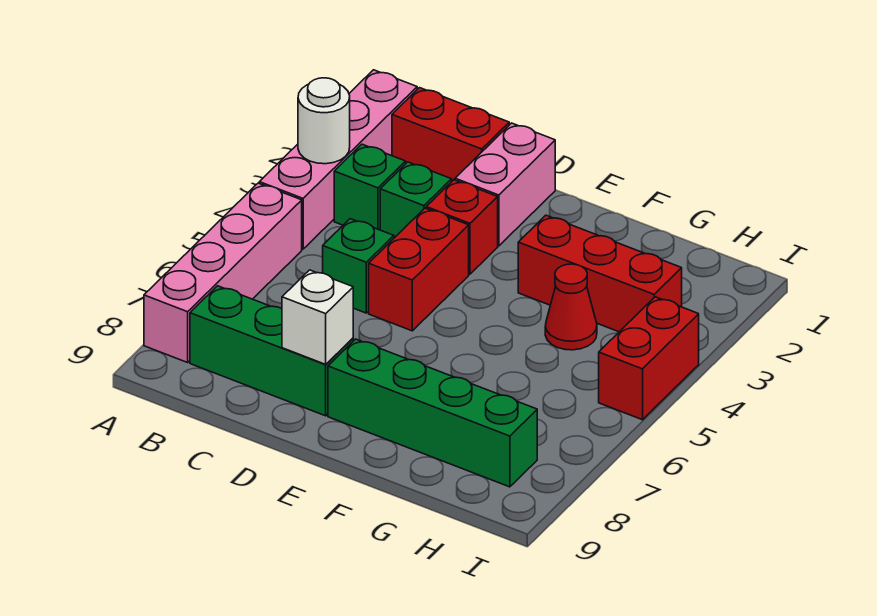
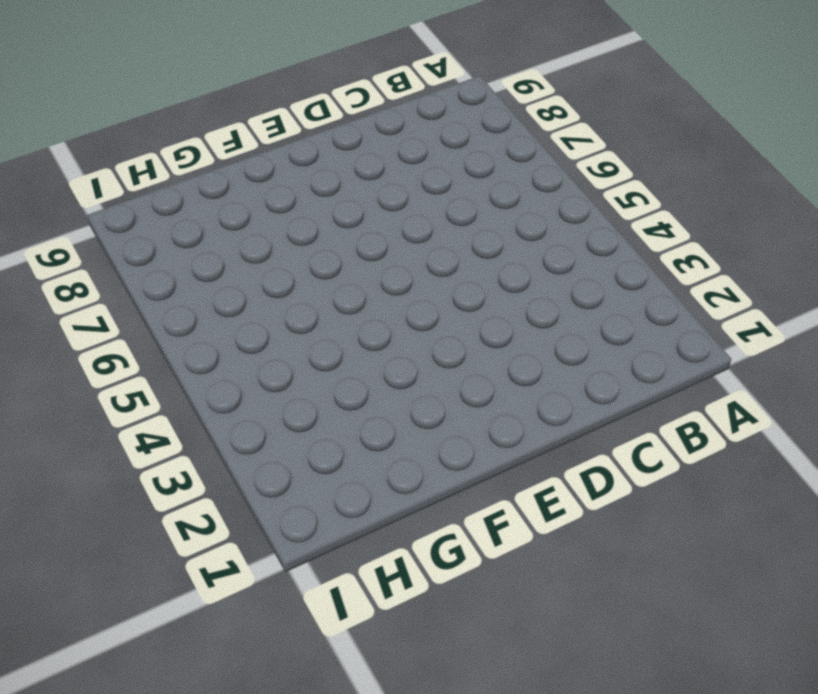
none -> pink 1x4 brick [259,70,417,249]
none -> pink 1x4 brick [144,183,302,362]
none -> red 1x2 brick [392,88,509,181]

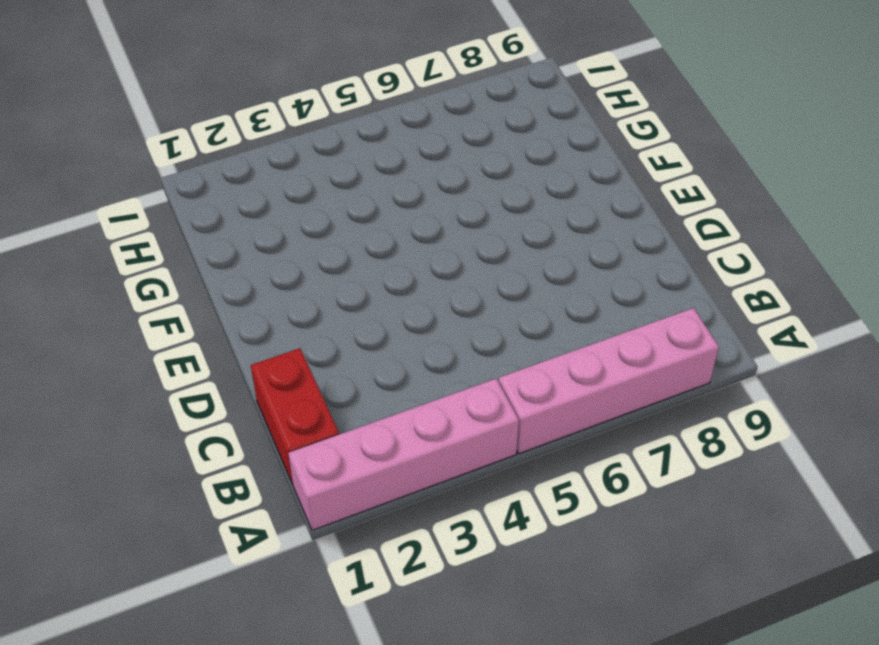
none -> green 1x1 brick [334,144,406,230]
none -> green 1x3 brick [190,286,353,416]
none -> green 1x1 brick [380,162,452,238]

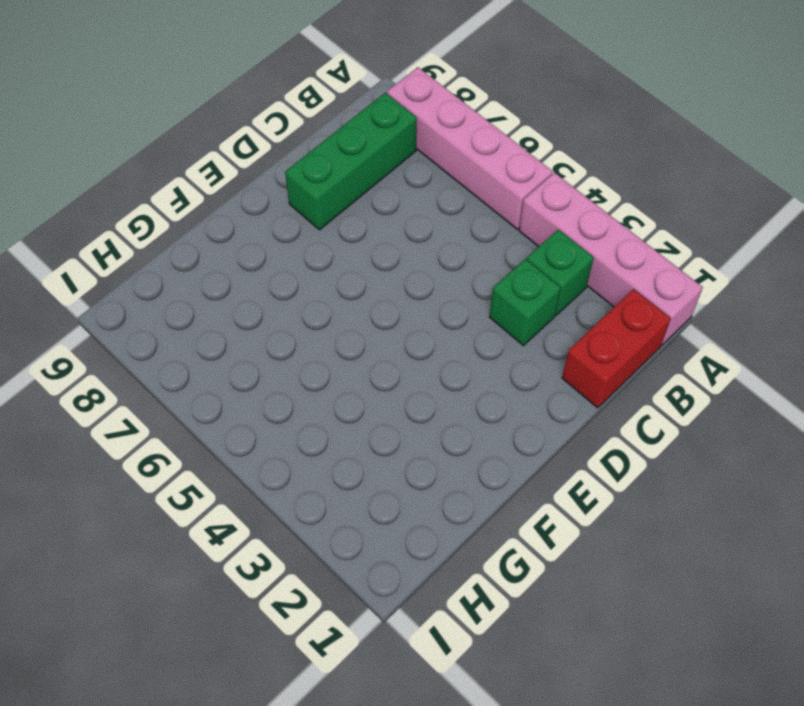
none -> green 1x1 brick [323,219,394,313]
none -> pink 1x2 brick [455,123,555,246]
none -> red 1x1 brick [426,180,498,274]

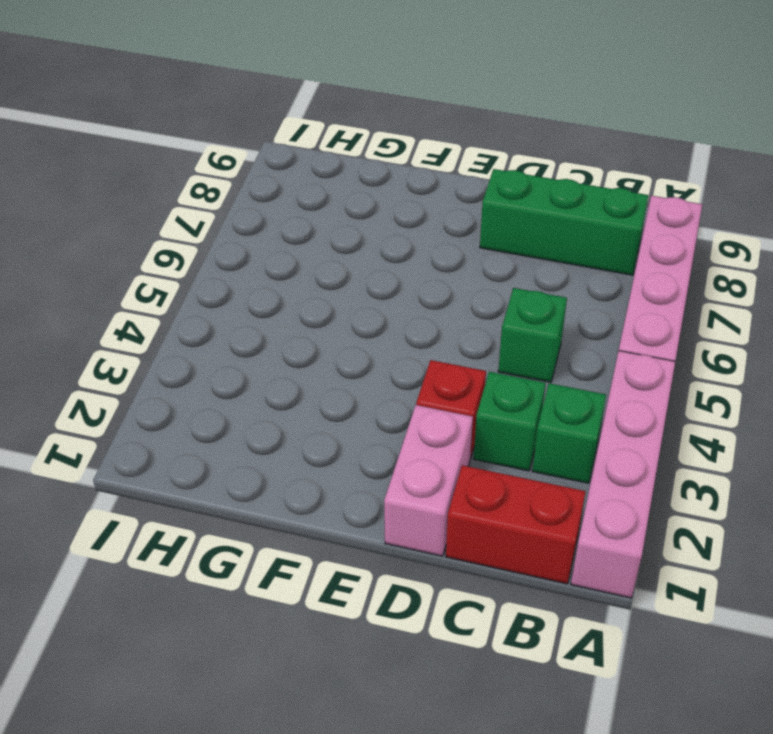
none -> red 1x2 brick [369,208,469,331]
none -> green 1x4 brick [328,339,537,487]
none -> red 1x3 brick [518,215,682,332]

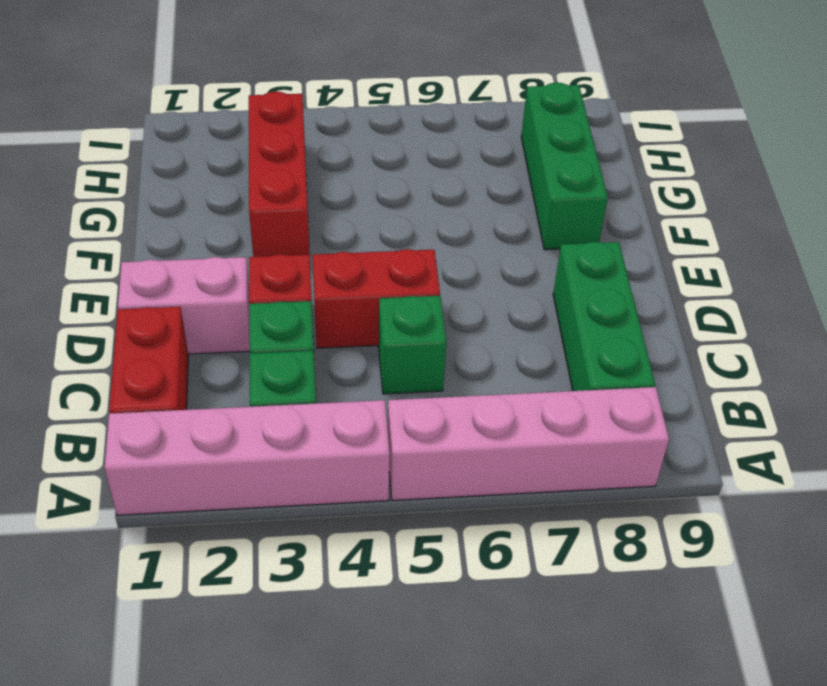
green 1x3 brick [521,83,608,250] -> green 1x4 brick [328,339,537,487]
none -> red 1x1 cone [545,264,597,350]
none -> red 1x2 brick [599,297,699,420]
none -> white 1x1 round brick [298,78,350,164]

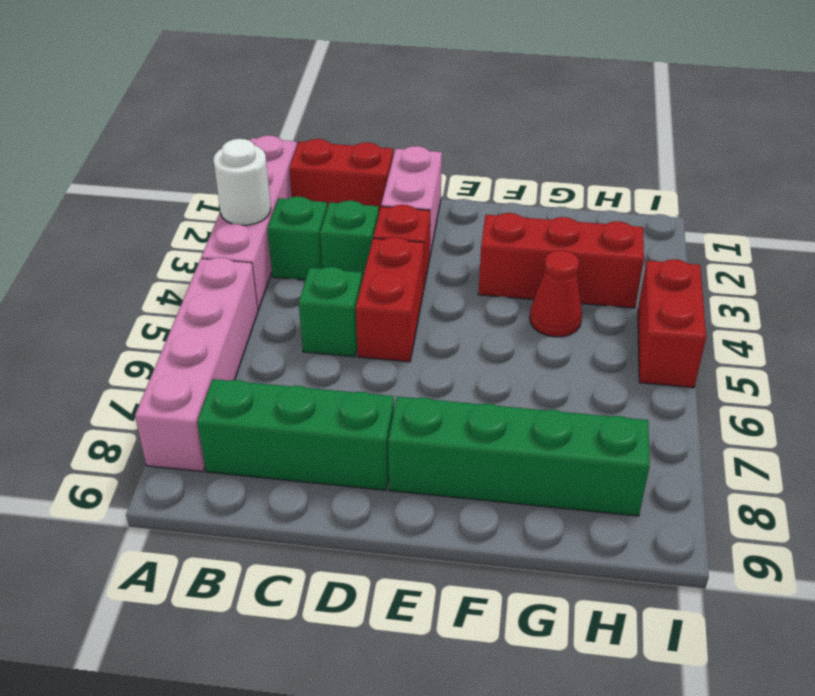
none -> white 1x1 brick [282,270,353,364]

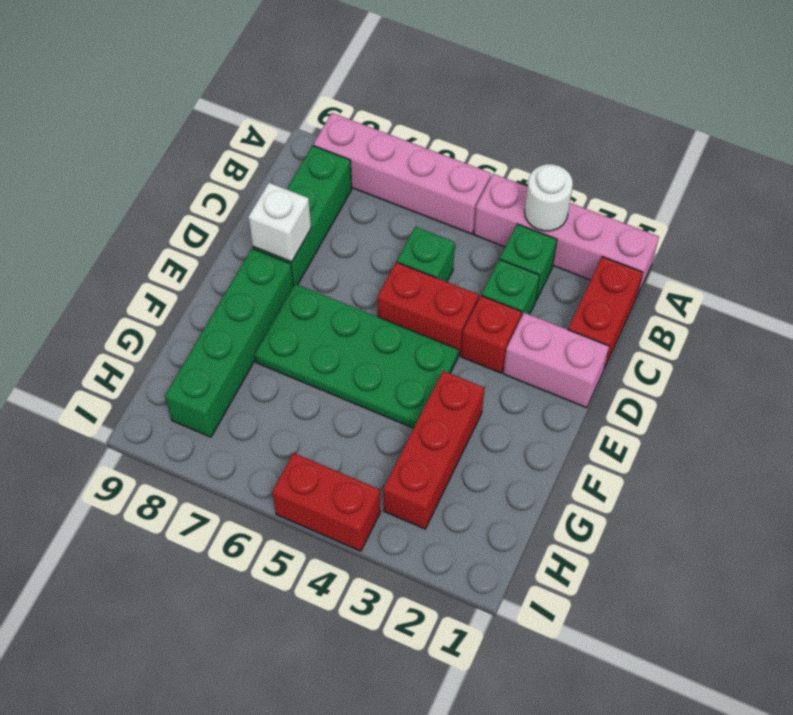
green 2x4 plate [255,284,459,428] -> none
none -> red 1x1 cone [545,264,597,350]

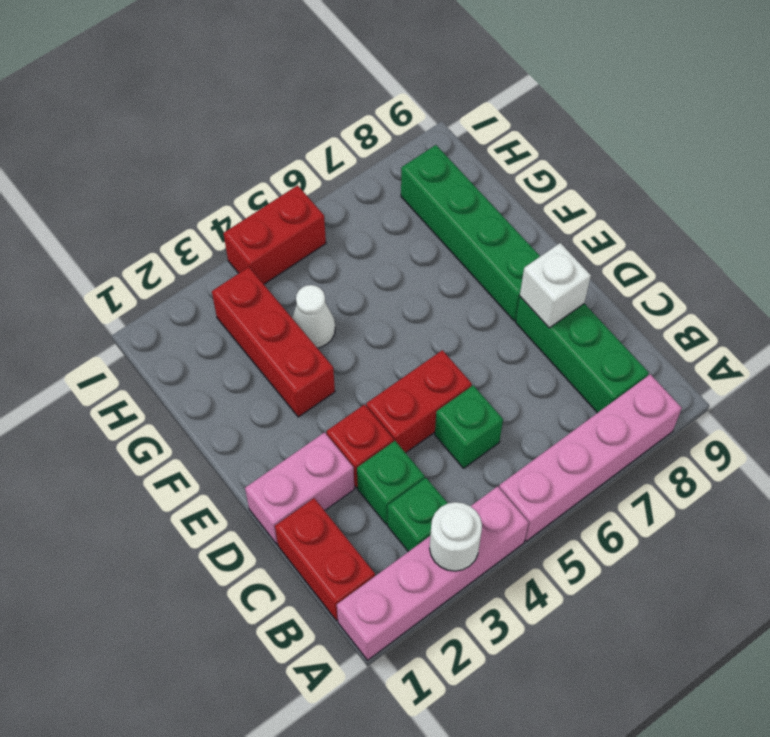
white 1x1 cone [292,285,335,348] -> red 1x1 cone [545,264,597,350]

